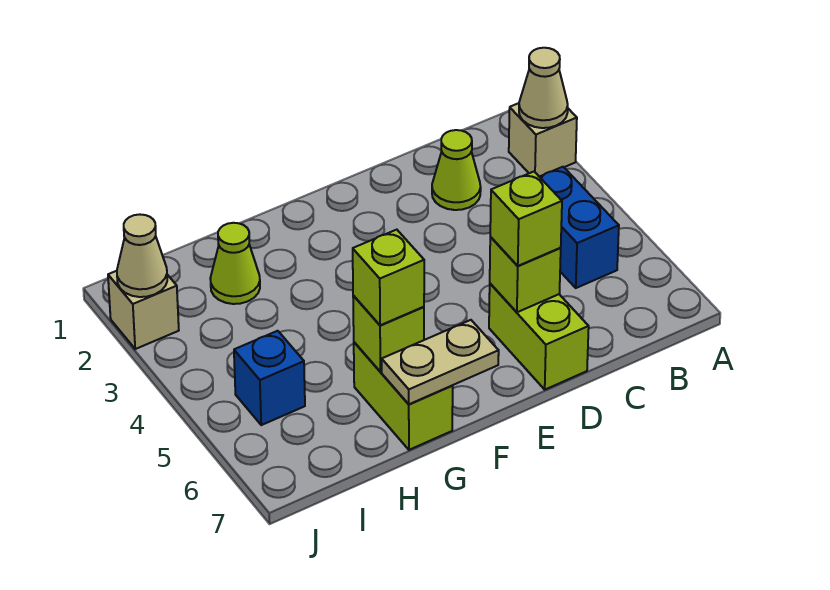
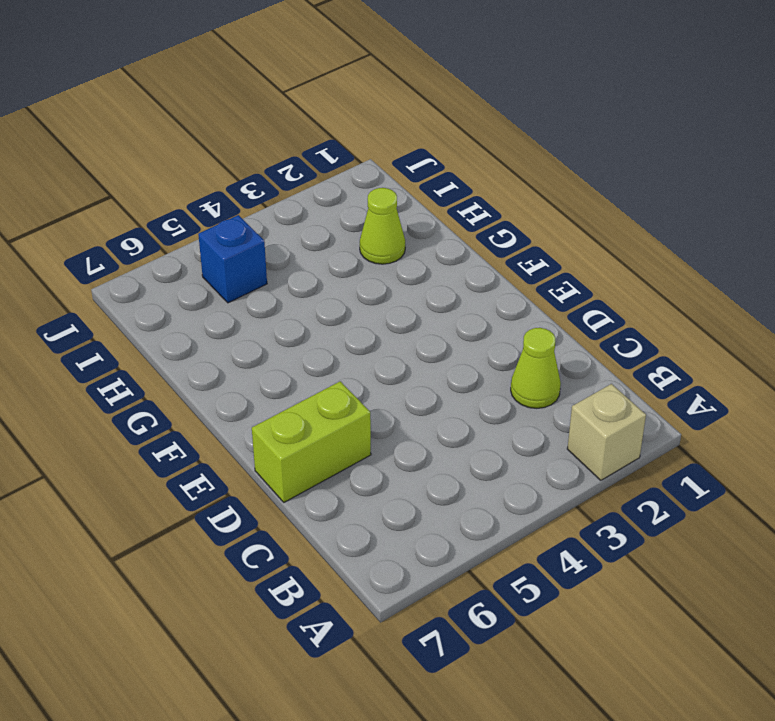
none -> blue 1x2 brick [540,167,619,288]
none -> lime 1x2 brick [354,342,453,450]
none -> tan 1x1 brick [108,271,179,349]

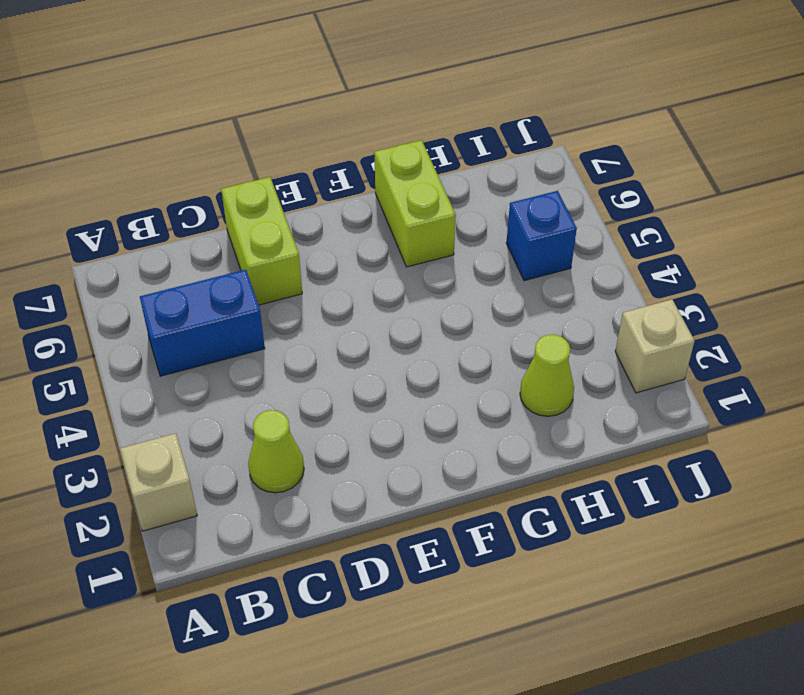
blue 1x2 brick [140,270,265,376] -> blue 1x2 brick turned to [540,167,619,288]
none -> tan 1x1 cone [519,48,568,128]
none -> lime 1x1 brick [490,237,561,312]
none -> tan 1x2 plate [382,320,499,404]

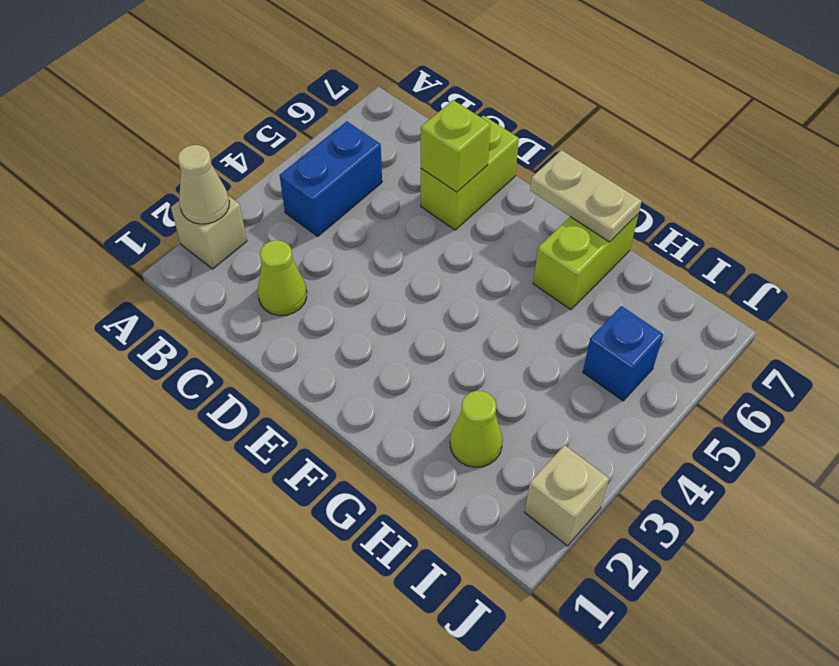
none -> lime 1x1 brick [353,296,424,372]
none -> tan 1x1 cone [117,214,167,297]
none -> lime 1x1 brick [490,172,562,266]

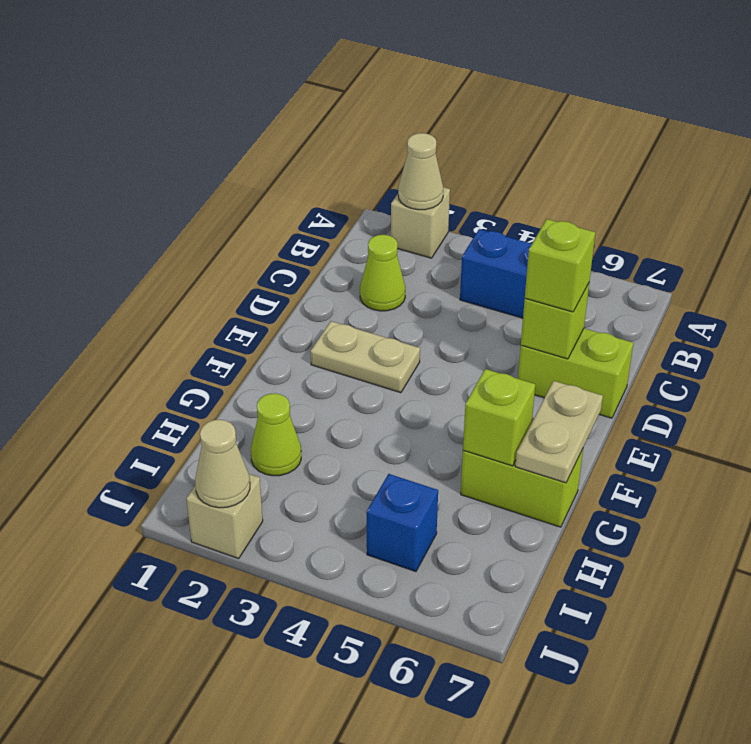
tan 1x2 plate [311,321,420,393] -> none
none -> lime 1x1 brick [353,230,424,325]

